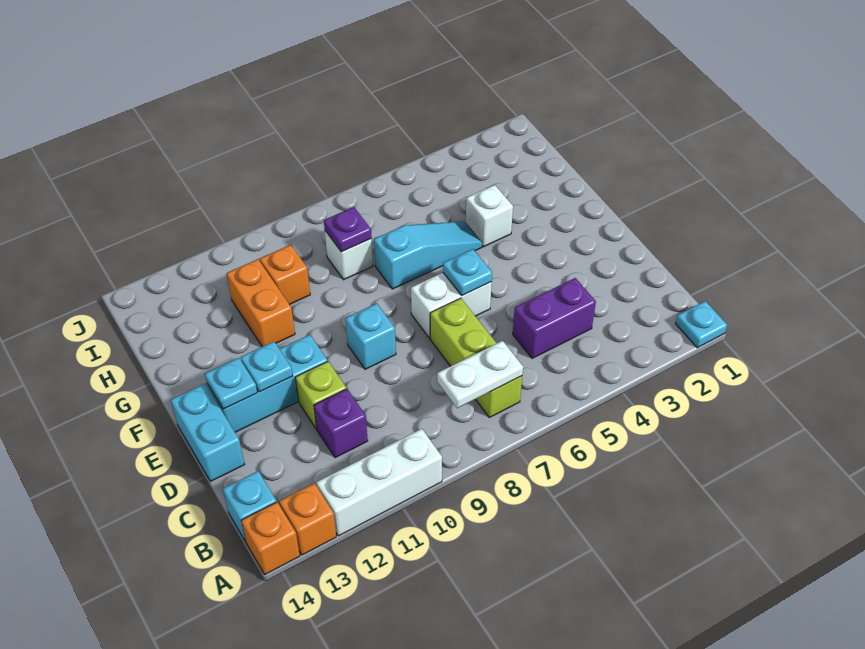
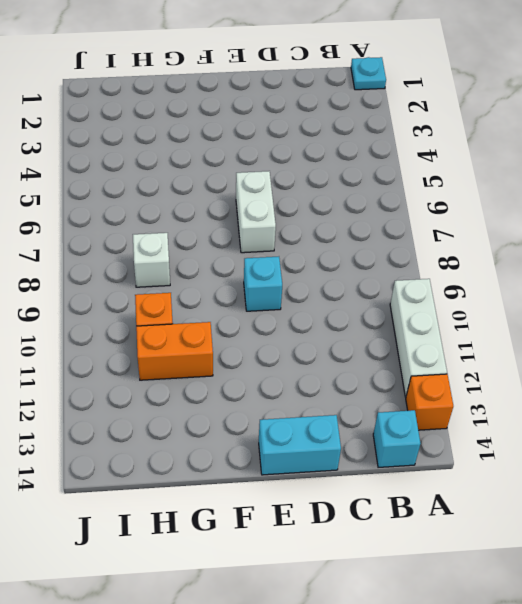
none -> orange 1x1 brick [241,502,300,574]
none -> lime 1x3 brick [430,298,522,417]
none -> purple 1x2 brick [513,278,596,358]

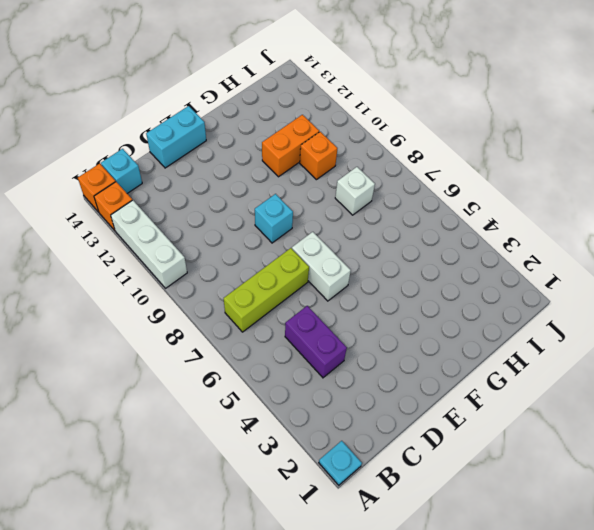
none -> purple 1x1 brick [314,389,368,458]
none -> lime 1x1 brick [296,361,346,429]
none -> cyan 1x3 brick [207,335,328,432]

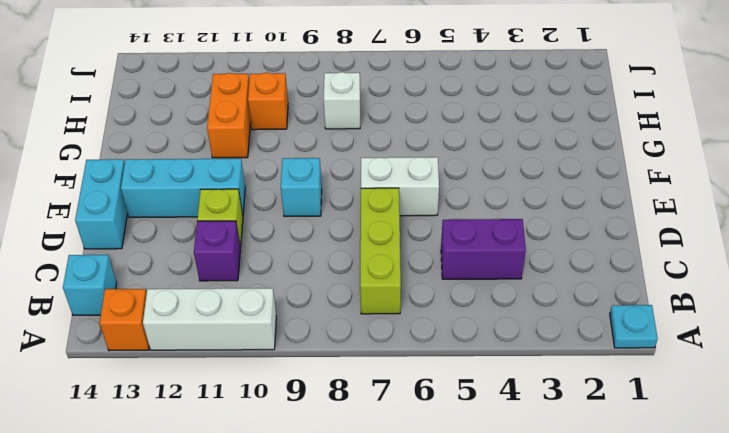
none -> orange 1x1 brick [241,502,300,574]
none -> white 1x1 brick [466,185,513,247]
none -> cyan 1x3 slope [374,221,482,289]

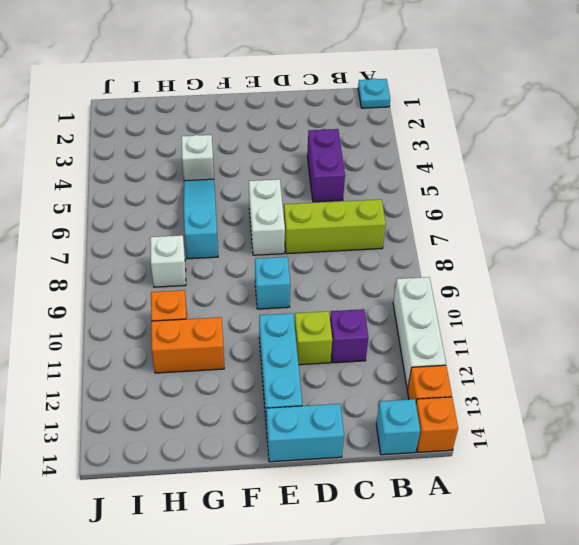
none -> white 1x2 plate [437,341,523,408]
none -> cyan 1x1 plate [443,249,492,295]
none -> cyan 1x1 plate [241,342,293,392]

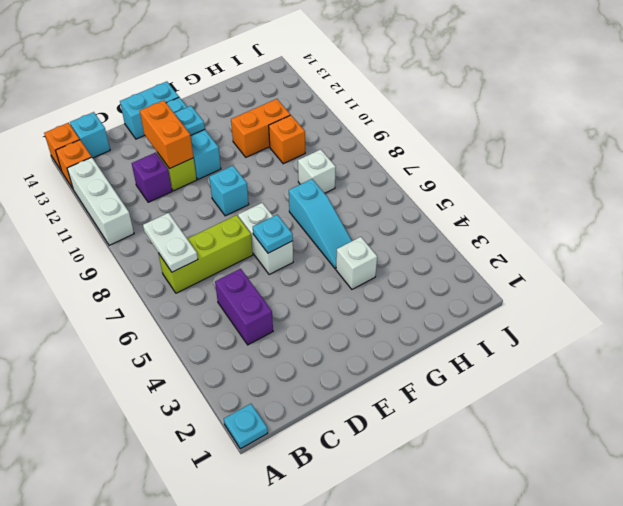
orange 1x2 brick [140,100,193,169] -> none
none -> cyan 1x1 plate [205,358,257,409]
none -> purple 1x1 plate [324,207,372,252]

